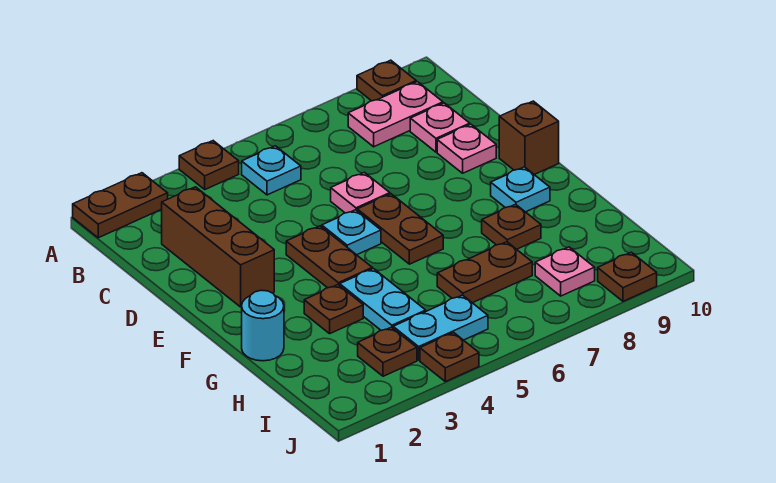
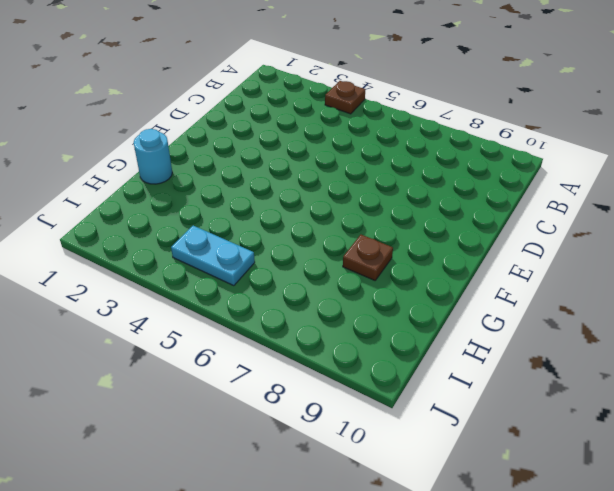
none -> brown 1x2 plate [73,173,168,238]
none -> brown 1x1 plate [357,60,416,101]
none -> cyan 1x1 plate [242,146,301,195]

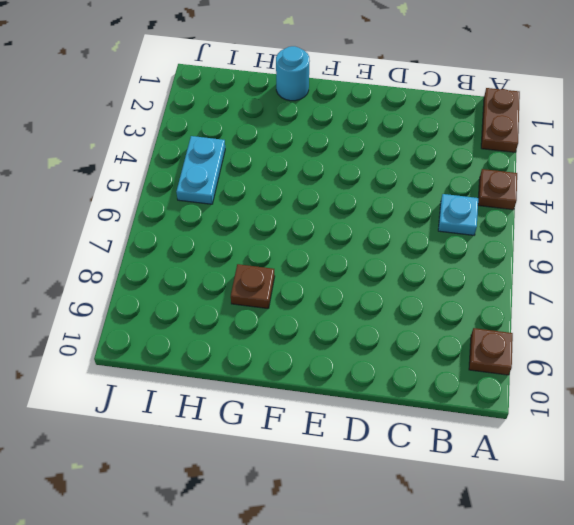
none -> pink 1x2 plate [348,82,443,147]
none -> brown 1x3 brick [162,187,274,307]
none -> pink 1x1 plate [410,103,470,152]

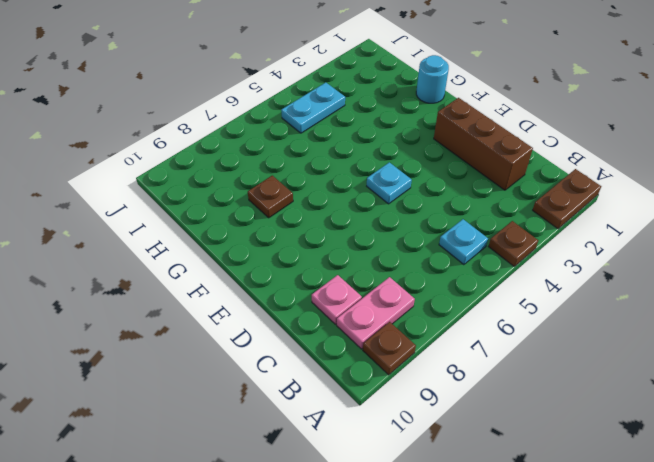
none -> pink 1x1 plate [331,172,390,213]
none -> pink 1x1 plate [437,124,496,173]
none -> brown 1x2 plate [286,226,372,288]

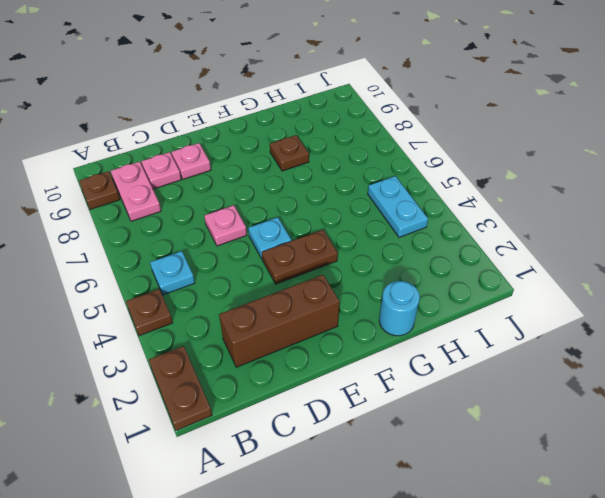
none -> brown 1x2 plate [357,194,443,264]
none -> brown 1x1 brick [499,101,559,175]
none -> cyan 1x1 plate [491,167,550,212]

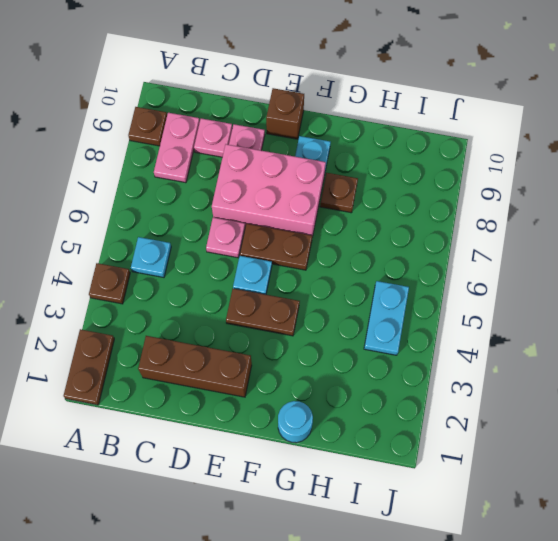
pink 2x3 brick [212,144,326,236] -> none
none -> brown 1x1 plate [304,285,363,334]
none -> cyan 1x2 plate [340,269,426,330]
none -> brown 1x2 plate [437,242,532,303]

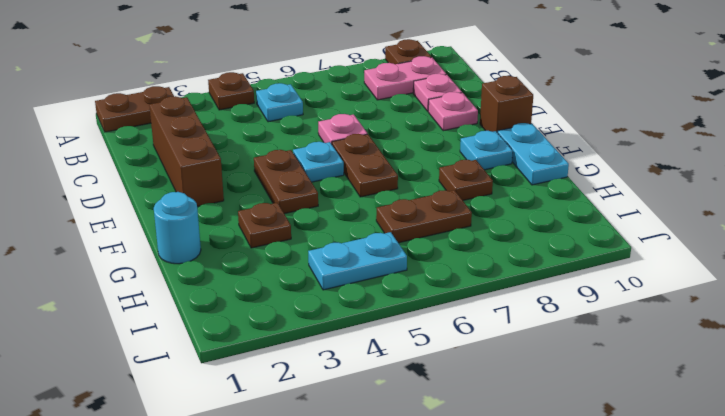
cyan 1x2 plate [497,123,569,185] -> cyan 1x2 plate moved to [340,269,426,330]
none -> brown 1x1 plate [358,327,417,376]
none -> pink 1x1 plate [535,247,595,296]
none -> brown 1x1 plate [420,333,479,382]

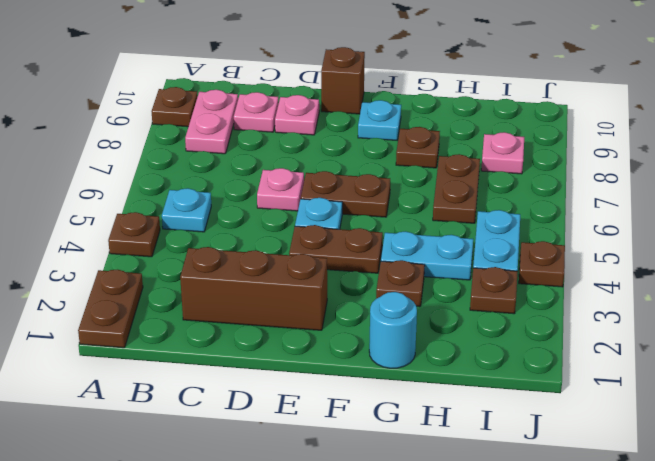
none -> brown 1x1 plate [598,252,657,301]

